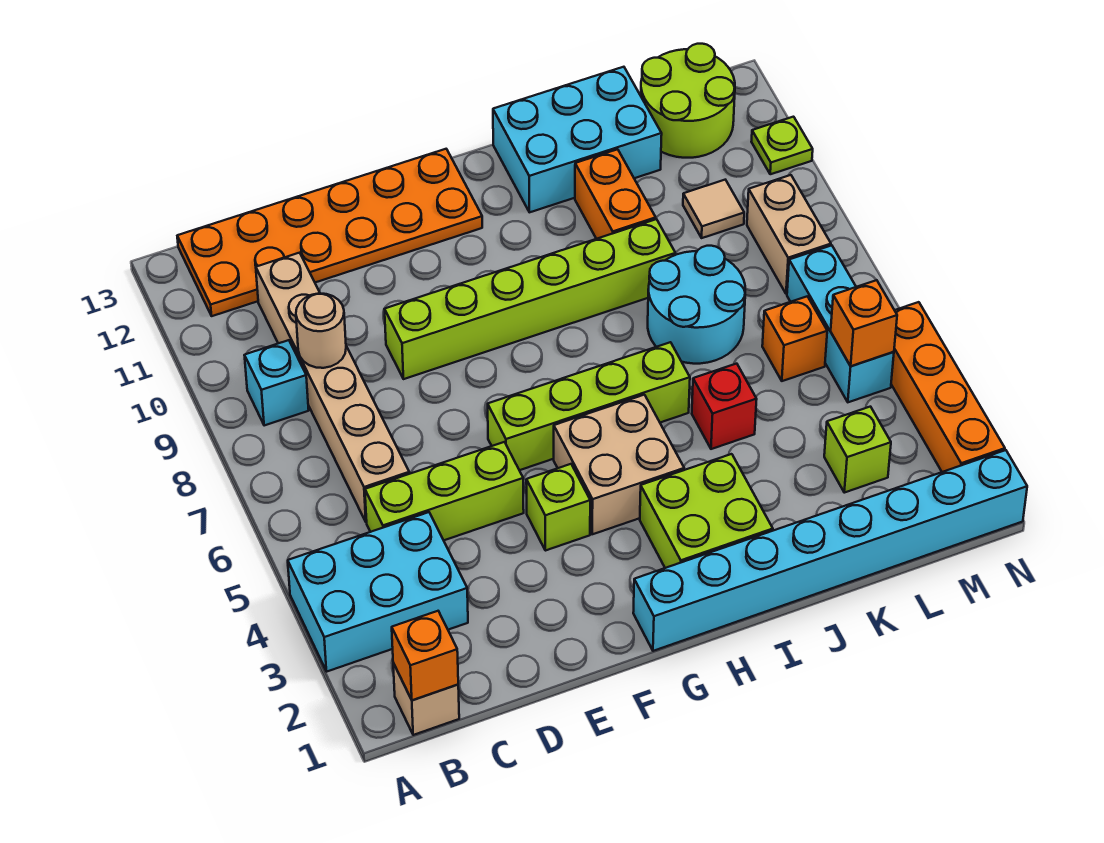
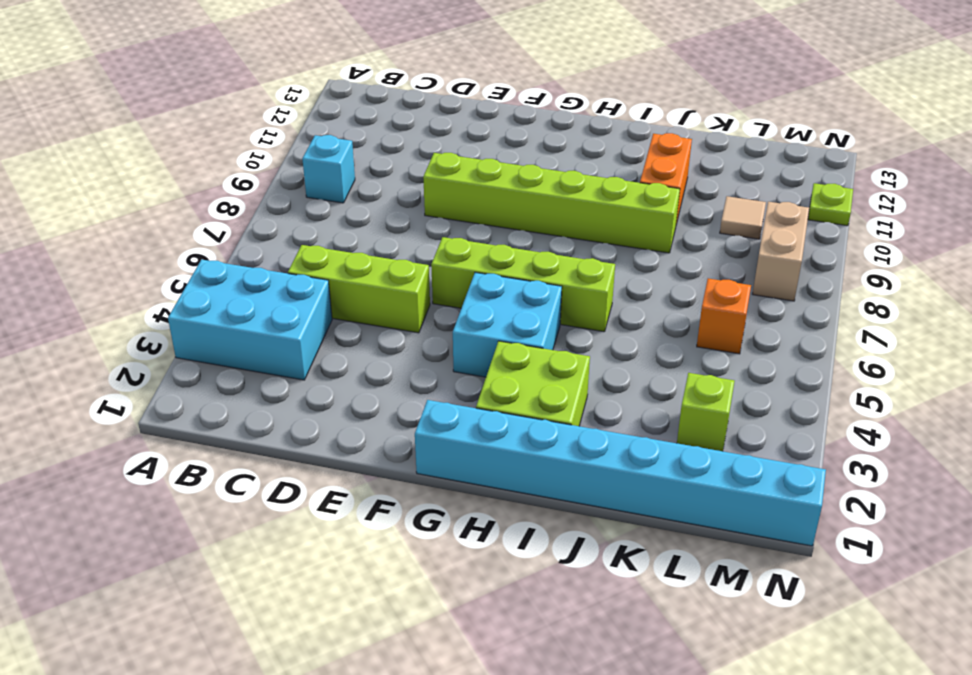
cyan 2x2 brick [453,272,562,377] -> tan 2x2 brick [554,395,684,534]
none -> tan 1x1 brick [393,663,459,735]
none -> orange 2x6 plate [177,149,482,316]
none -> tan 1x6 brick [256,253,409,522]

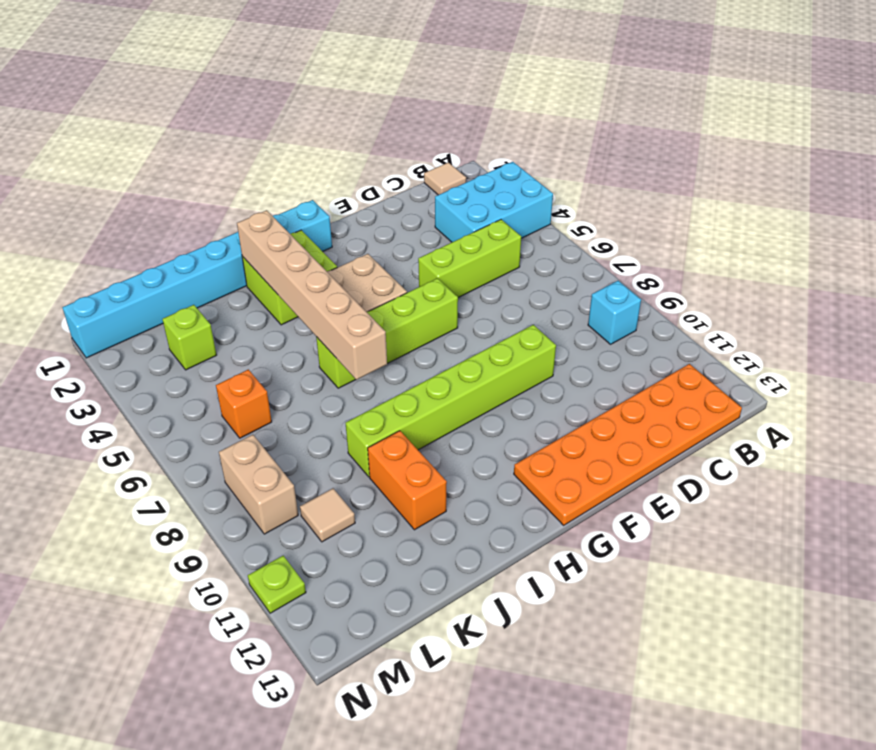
tan 1x1 tile [424,162,466,195] -> tan 1x1 brick [393,663,459,735]
tan 1x6 brick [237,210,387,380] -> tan 1x6 brick moved to [256,253,409,522]
none -> lime 1x1 brick [526,464,590,551]
none -> cyan 2x3 brick [493,67,662,212]
none -> red 1x1 brick [692,364,757,449]

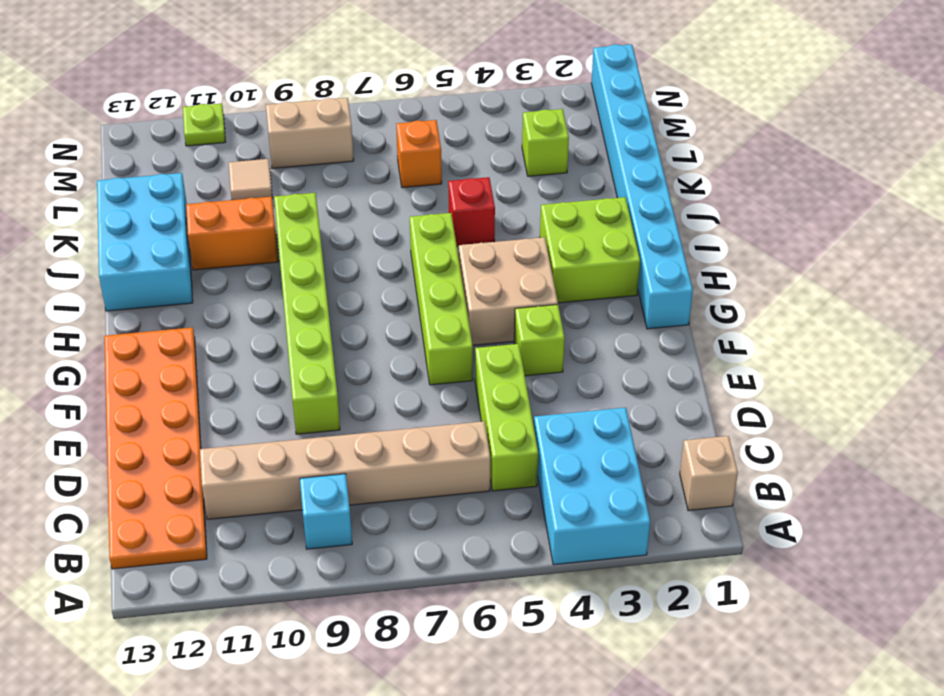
none -> cyan 2x2 round brick [648,246,745,364]
none -> lime 2x2 round brick [641,44,735,158]
none -> cyan 1x3 brick [787,245,894,402]

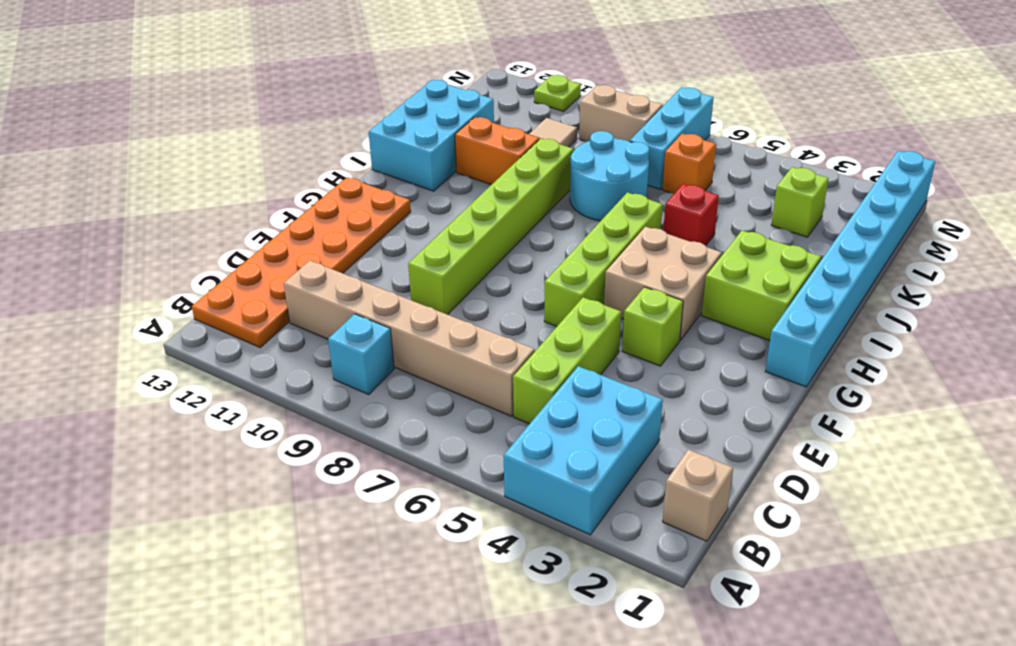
cyan 1x3 brick [630,88,714,189] -> cyan 1x3 brick turned to [787,245,894,402]
none -> lime 2x2 round brick [641,44,735,158]
none -> orange 1x4 brick [891,302,1005,472]
none -> orange 1x1 brick [392,611,458,700]

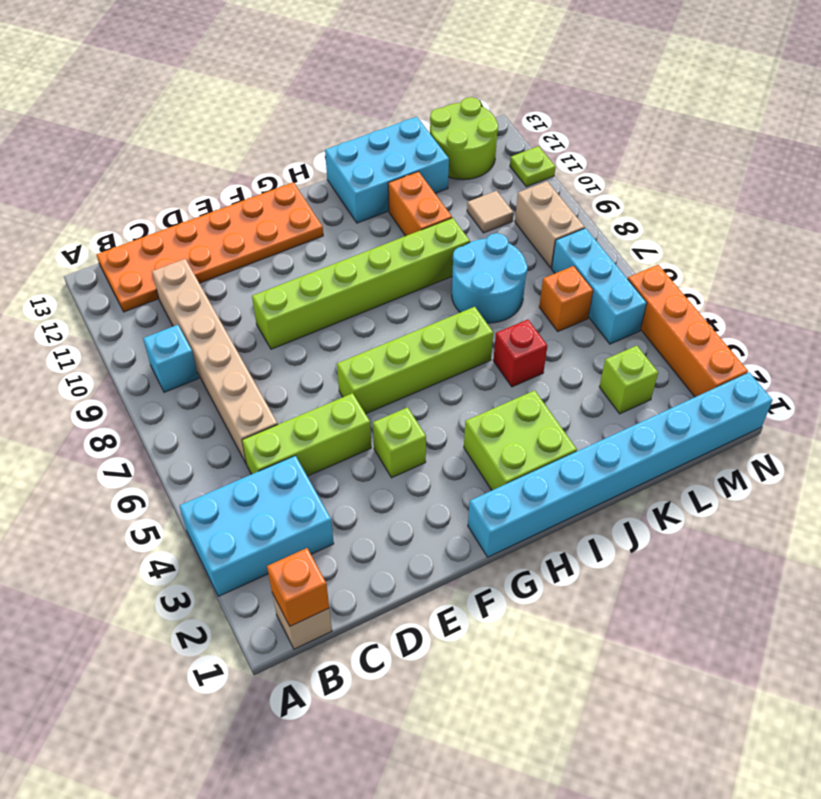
none -> tan 2x2 brick [554,395,684,534]
none -> tan 1x1 round brick [296,294,346,368]
none -> orange 1x1 brick [831,280,897,366]

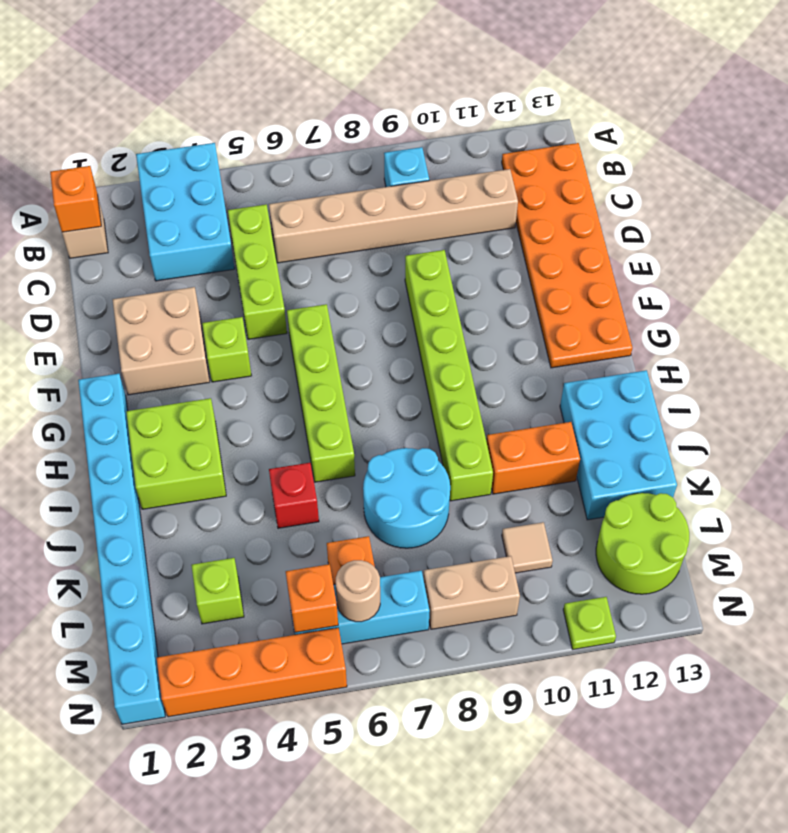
tan 2x2 brick [112,287,210,395] -> tan 2x2 brick moved to [554,395,684,534]
tan 1x1 round brick [336,560,380,622] -> tan 1x1 round brick moved to [296,294,346,368]

